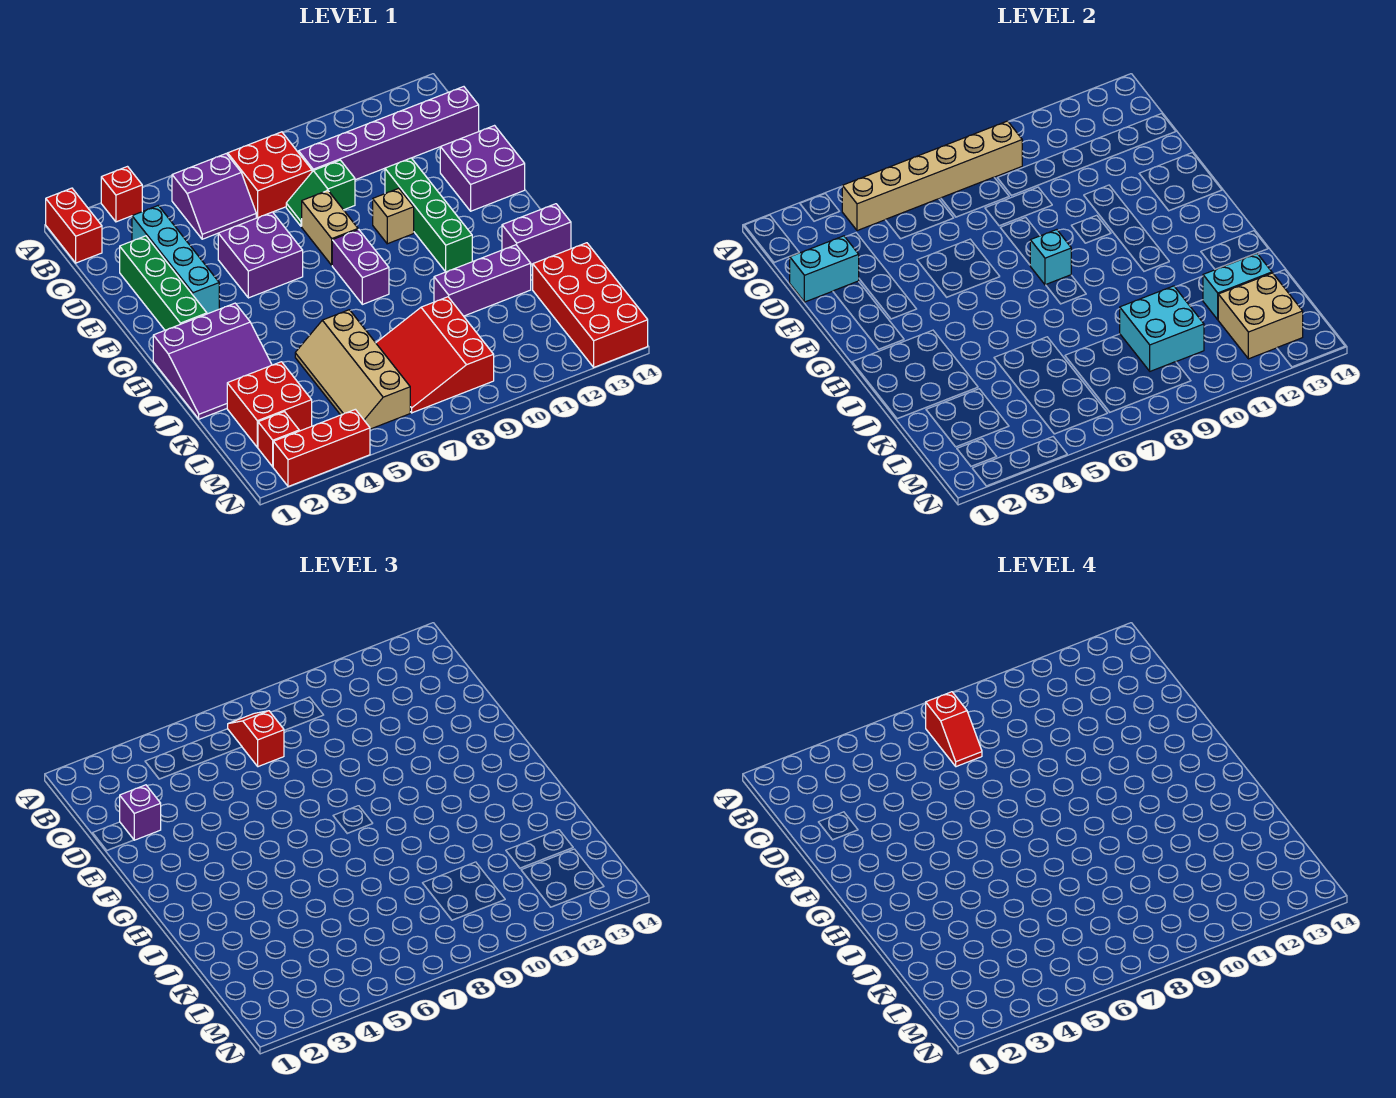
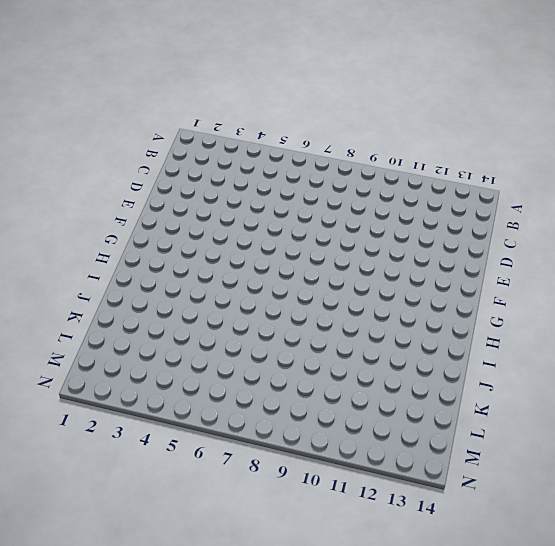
none -> red 1x2 brick [46,188,102,263]
none -> red 1x1 brick [101,167,142,222]
none -> purple 2x2 slope [172,154,256,239]
none -> red 2x2 brick [227,132,312,217]

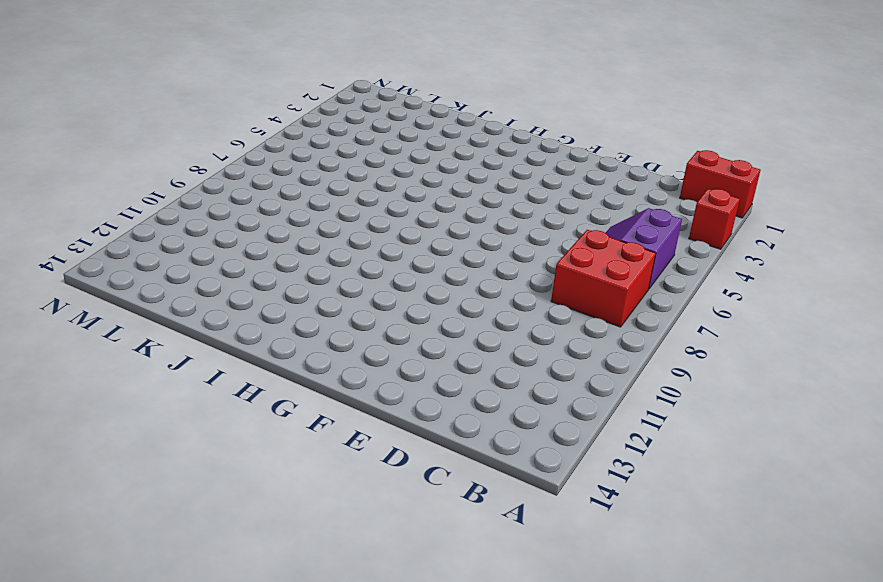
none -> cyan 1x4 brick [132,206,219,314]
none -> purple 1x6 brick [298,87,479,180]
none -> green 1x4 brick [120,236,207,330]
none -> green 1x2 slope [286,160,355,226]

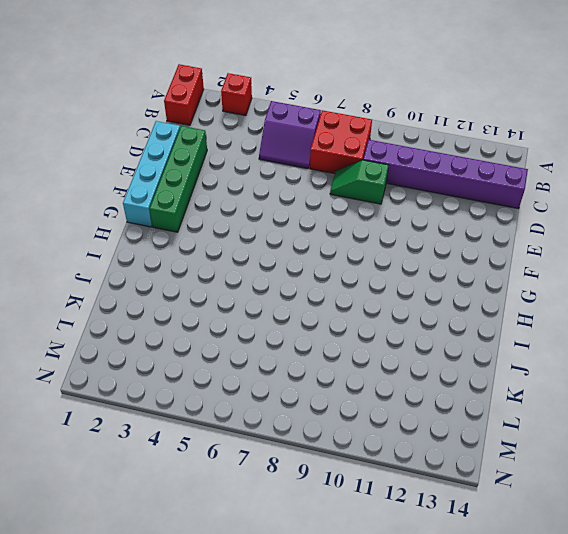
cyan 1x4 brick [123,121,180,227] -> cyan 1x4 brick moved to [132,206,219,314]
none -> purple 2x2 brick [218,212,303,298]
none -> tan 1x2 brick [302,191,358,265]
none -> green 1x4 brick [385,158,472,272]
none -> purple 2x2 brick [440,126,525,211]

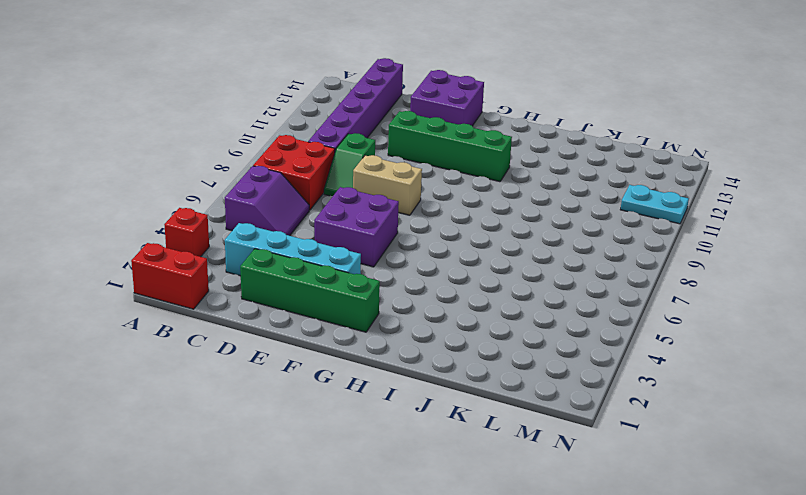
cyan 1x2 plate [620,185,689,224] -> none
none -> tan 1x1 brick [373,188,414,244]
none -> purple 1x2 brick [332,230,389,304]
none -> purple 3x3 slope [153,303,272,419]
none -> purple 1x2 brick [502,204,571,264]

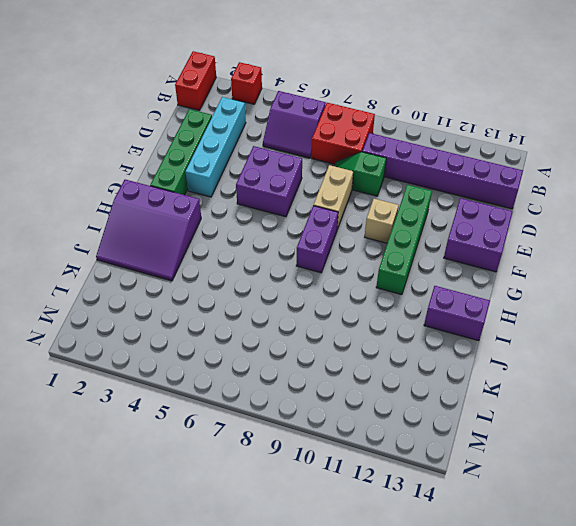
none -> tan 2x4 slope [295,310,410,429]
none -> purple 1x3 brick [434,245,531,316]
none -> red 2x2 brick [227,362,312,447]
none -> red 3x3 slope [376,297,494,413]

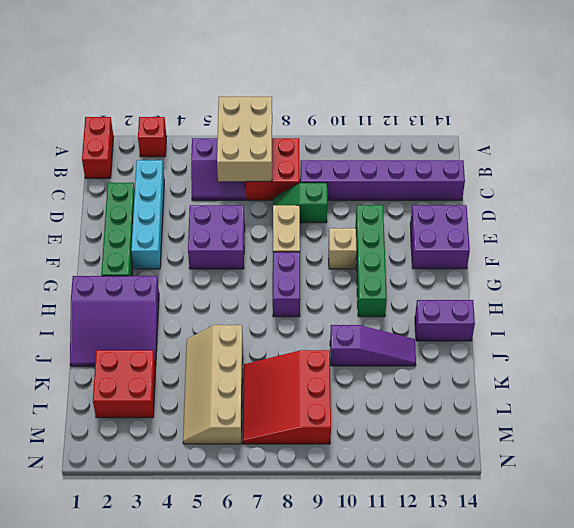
tan 2x3 brick [217,97,272,182] -> tan 1x6 brick [842,121,1022,231]
purple 1x3 slope [330,325,416,366] -> purple 1x3 brick [434,245,531,316]
none -> red 2x4 brick [533,243,648,367]
none -> red 1x1 brick [258,412,299,467]
none -> red 1x3 brick [273,409,370,487]
none -> cyan 1x2 brick [790,236,859,302]

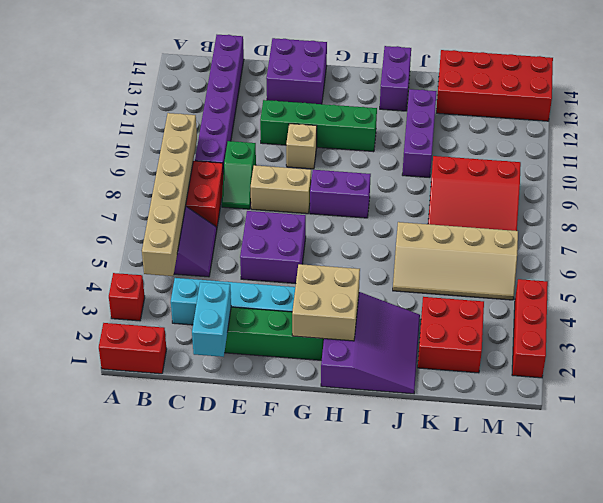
tan 2x2 brick [292,264,360,341] -> tan 2x2 brick moved to [1218,273,1303,359]
none -> red 1x1 brick [258,412,299,467]
none -> cyan 1x1 brick [1030,230,1071,285]
none -> cyan 2x2 brick [1120,286,1204,371]
none -> cyan 1x2 brick [1203,254,1272,320]

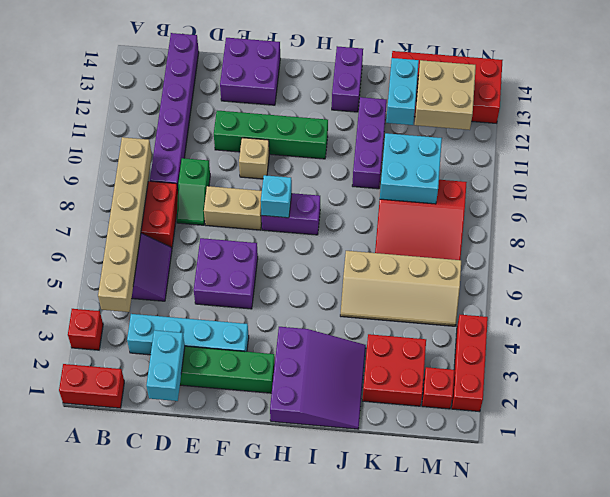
none -> red 1x2 slope [228,711,284,767]
none -> purple 1x1 brick [120,785,161,840]
none -> red 1x2 slope [926,692,982,767]

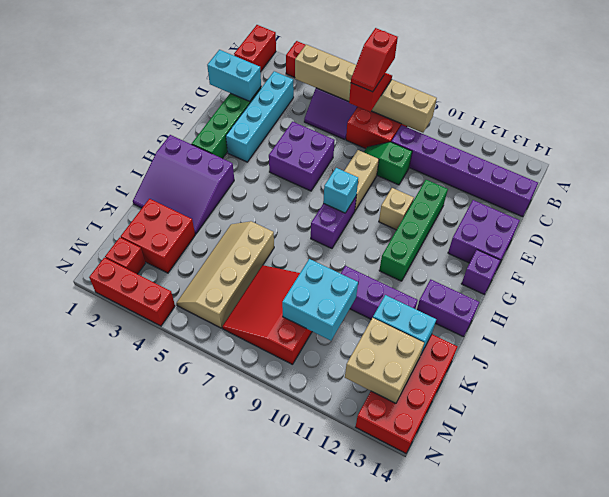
purple 1x1 brick [462,250,500,294] -> purple 1x1 brick moved to [120,785,161,840]

